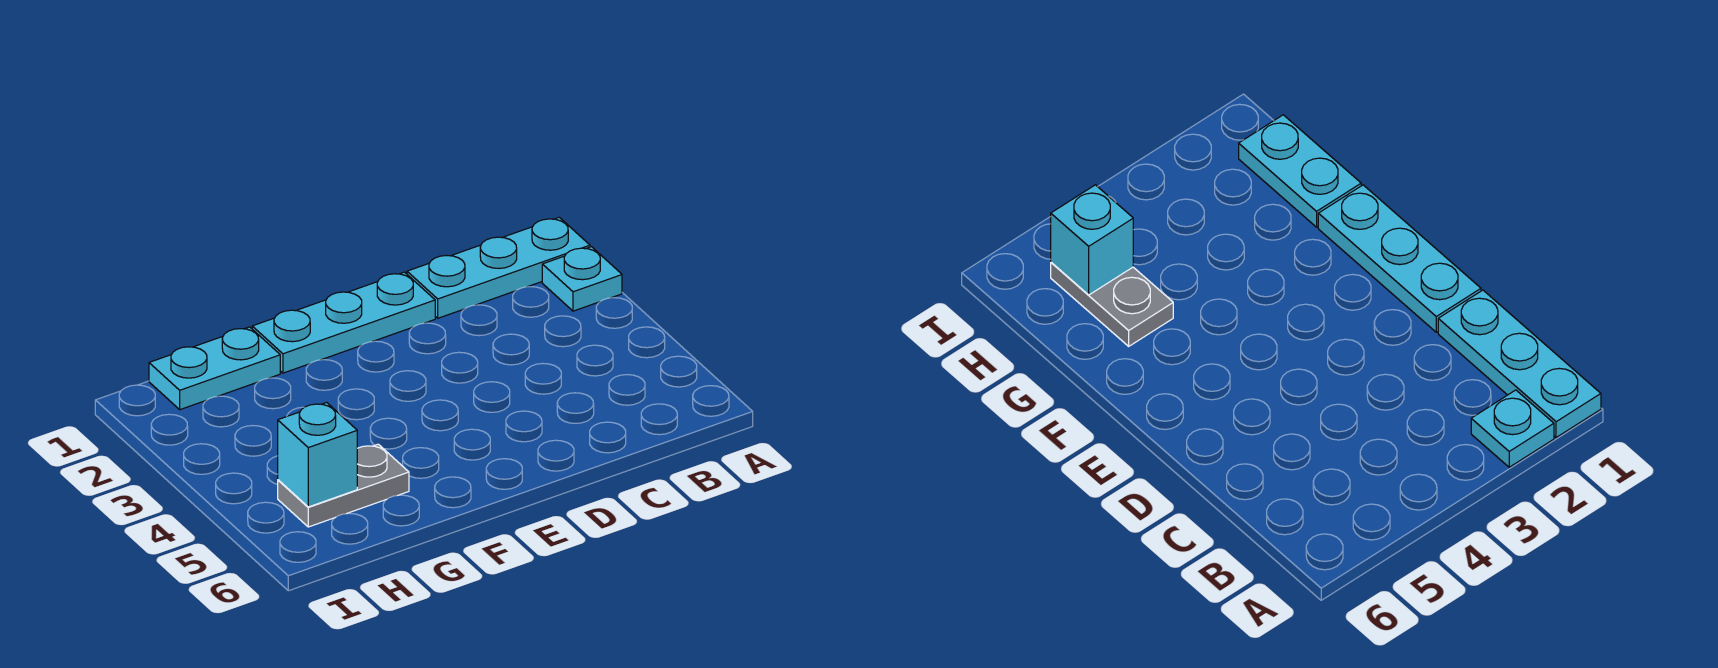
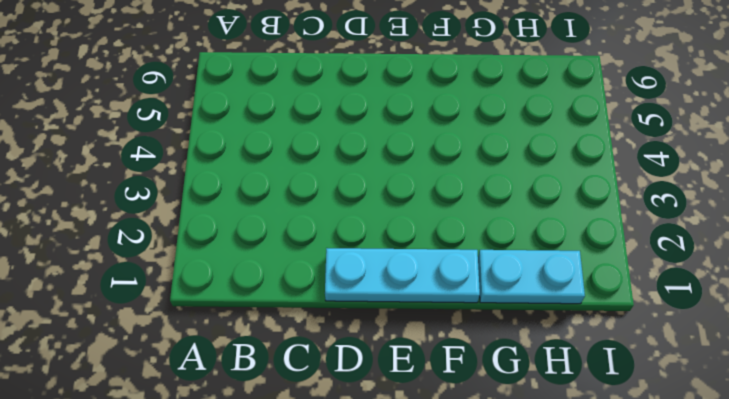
none -> cyan 1x3 plate [407,217,590,318]
none -> cyan 1x1 plate [542,247,622,311]

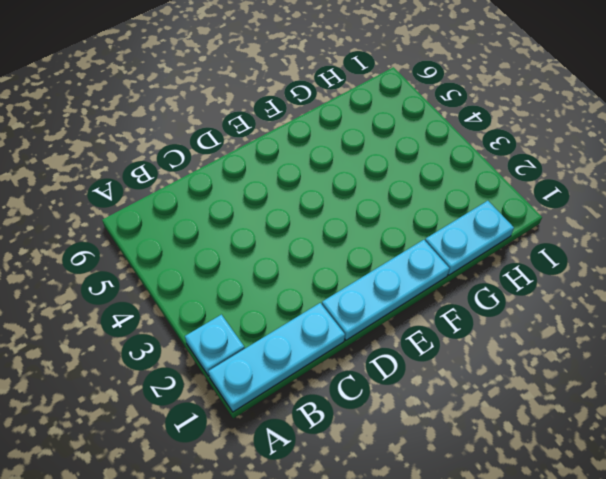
none -> grey 1x2 plate [278,444,409,527]
none -> cyan 1x1 brick [278,402,357,507]

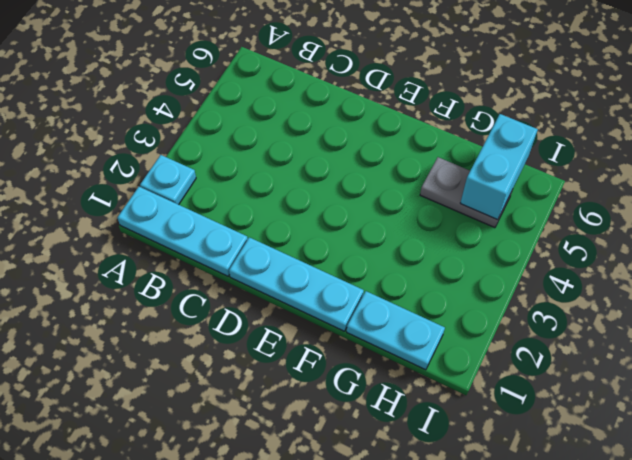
cyan 1x2 brick [460,114,538,220] -> cyan 1x1 brick [278,402,357,507]

